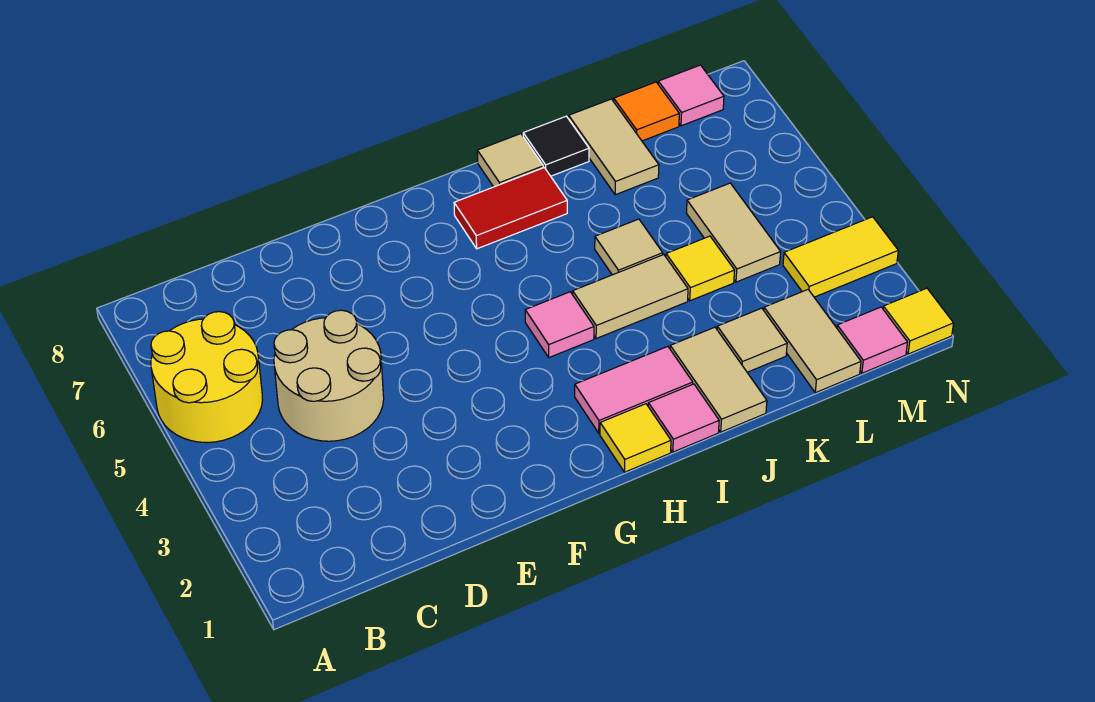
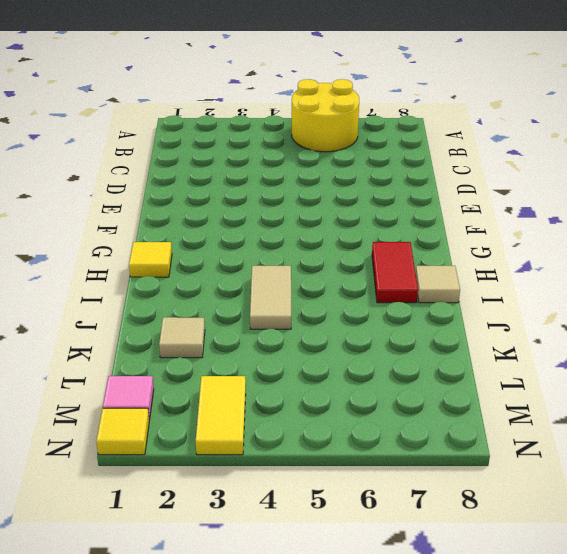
none -> tan 2x2 round brick [274,310,384,441]
none -> pink 1x2 tile [575,347,693,433]
none -> pink 1x1 tile [525,292,594,357]

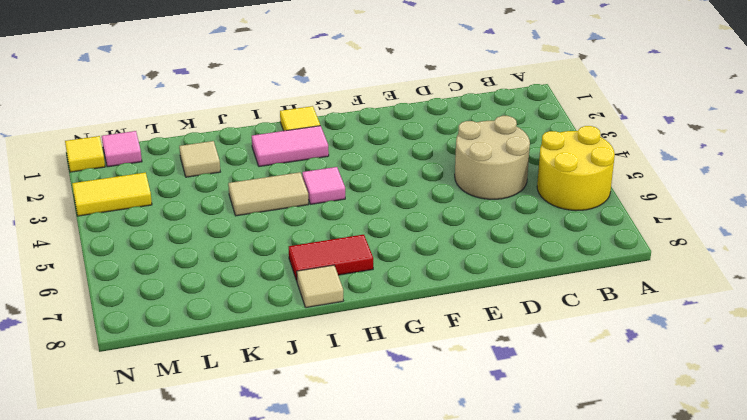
none -> pink 1x1 tile [648,384,719,452]
none -> tan 1x2 tile [670,327,767,432]
none -> tan 1x1 tile [595,219,663,275]

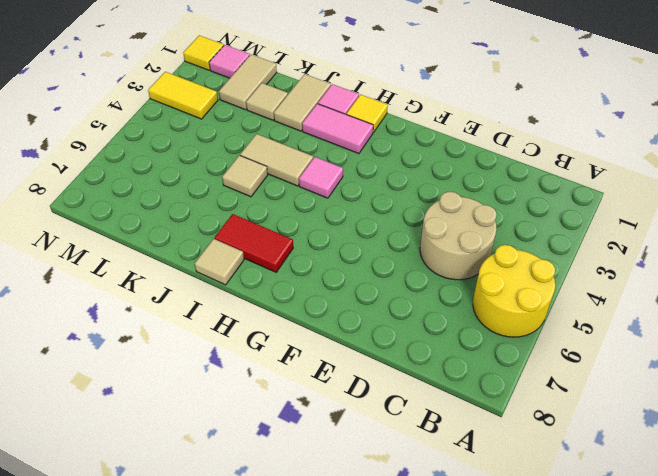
none -> black 1x1 tile [523,116,589,176]
none -> yellow 1x1 tile [666,236,735,301]
none -> tan 1x2 tile [569,99,659,195]

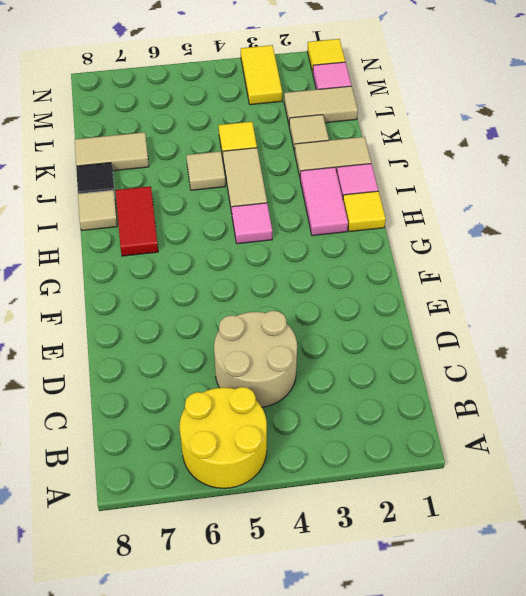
none -> tan 1x2 tile [686,183,781,282]
none -> orange 1x1 tile [614,82,679,141]
none -> pink 1x1 tile [658,65,724,126]

